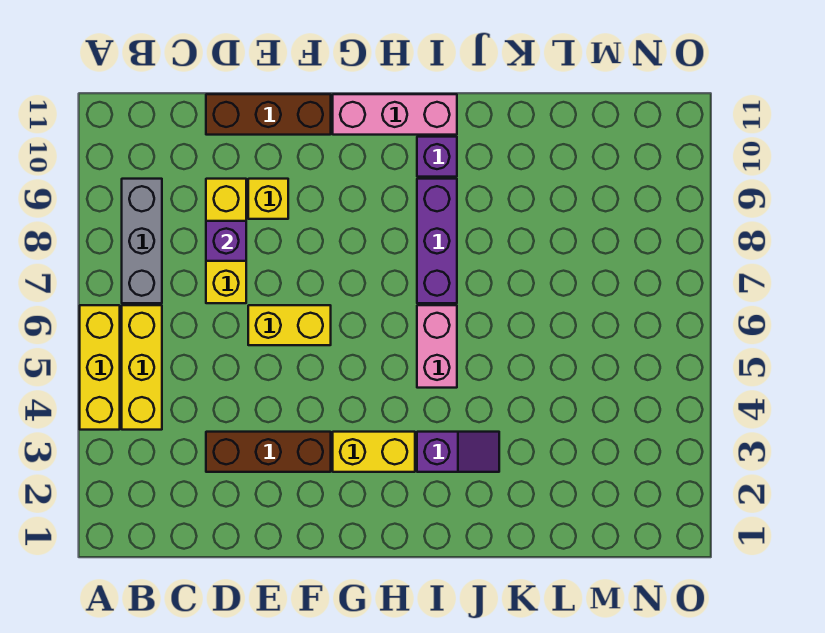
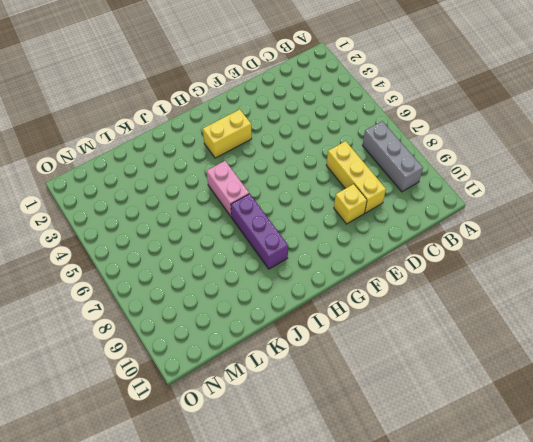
none -> yellow 1x3 brick [80,305,120,430]
none -> yellow 1x3 brick [122,305,162,430]
none -> brown 1x3 brick [206,432,331,472]

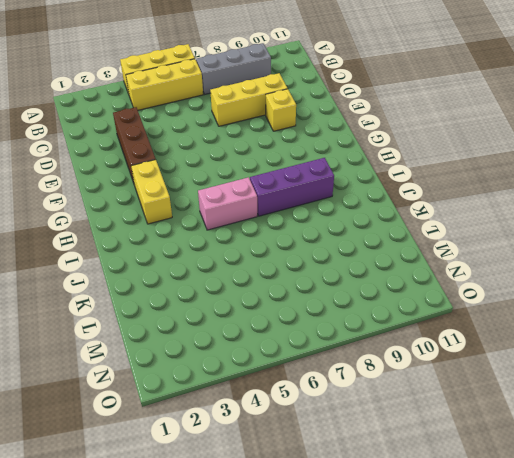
none -> brown 1x3 brick [206,94,331,135]
none -> yellow 1x2 brick [248,305,331,345]
none -> pink 1x3 brick [333,94,457,135]

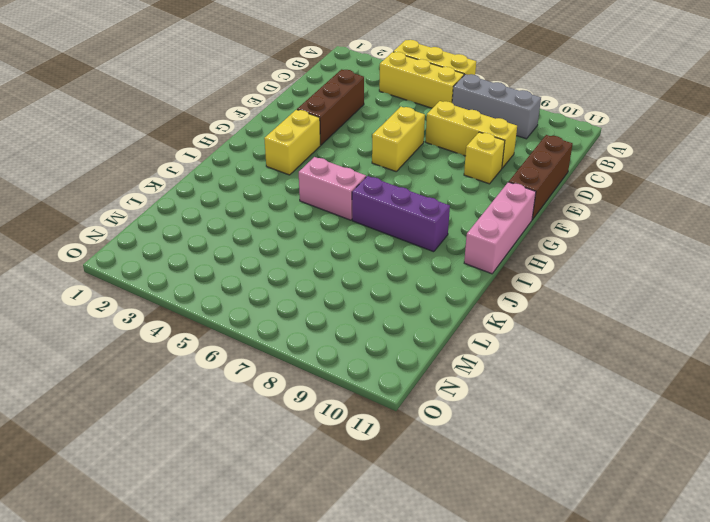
none -> purple 1x2 slope [417,432,499,472]
none -> purple 1x1 brick [417,137,457,177]
none -> purple 1x1 brick [206,221,246,261]

